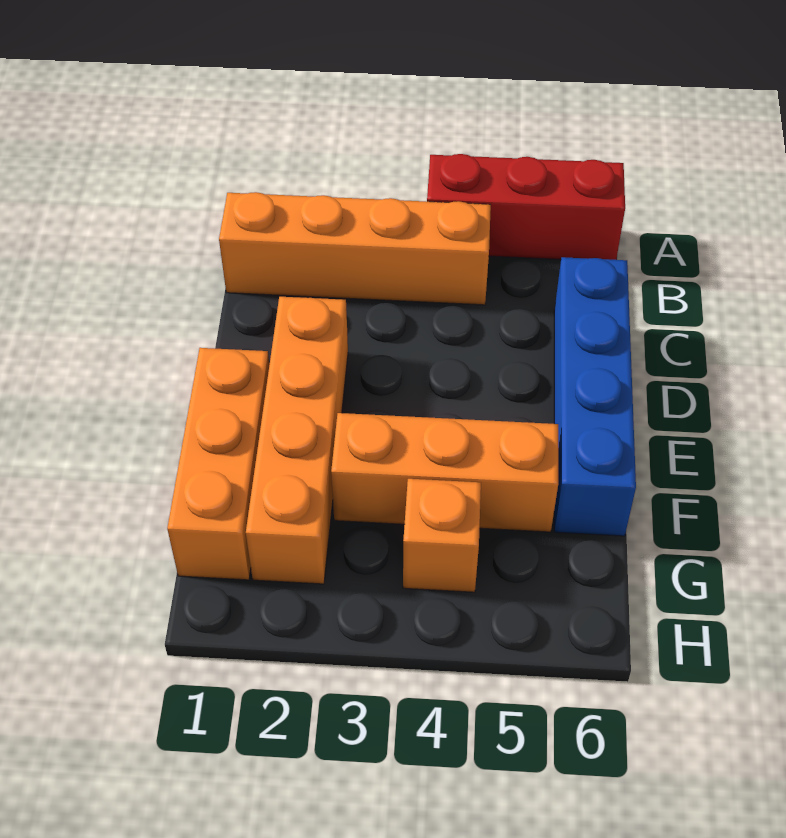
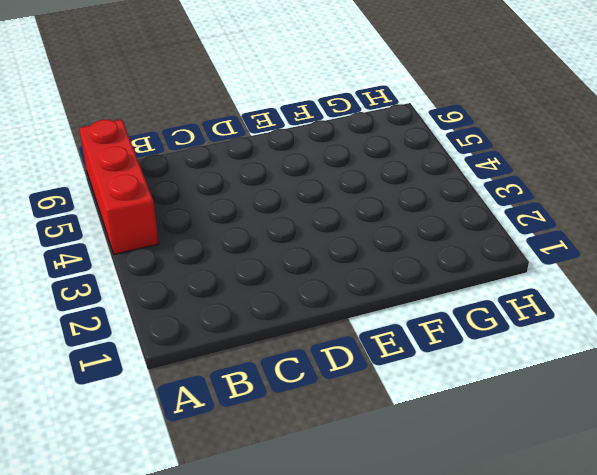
none -> orange 1x4 brick [219,192,491,305]
none -> blue 1x4 brick [554,257,636,536]

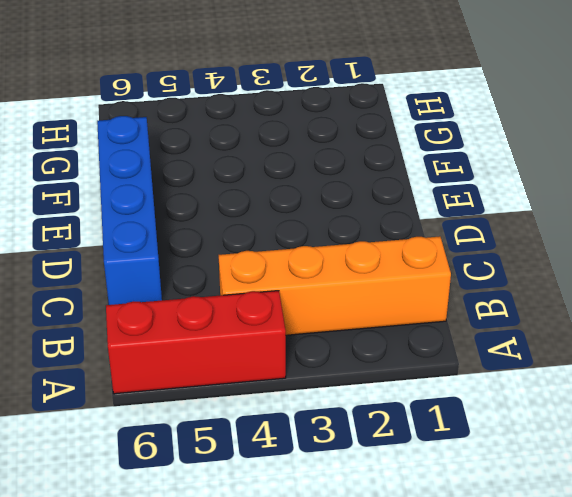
none -> orange 1x4 brick [246,297,348,584]
none -> orange 1x3 brick [167,348,269,580]

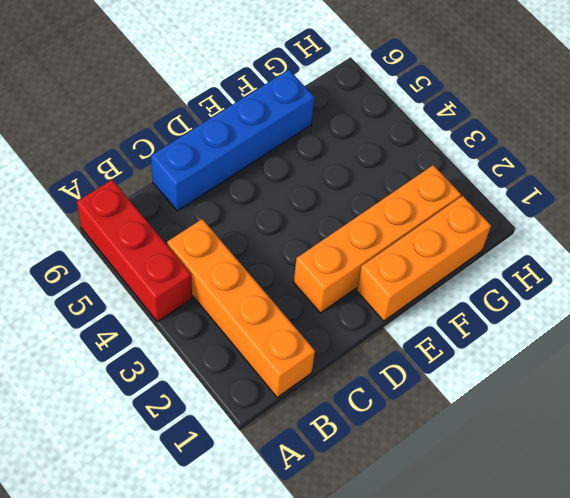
none -> orange 1x3 brick [331,413,558,532]
none -> orange 1x1 brick [403,479,481,592]

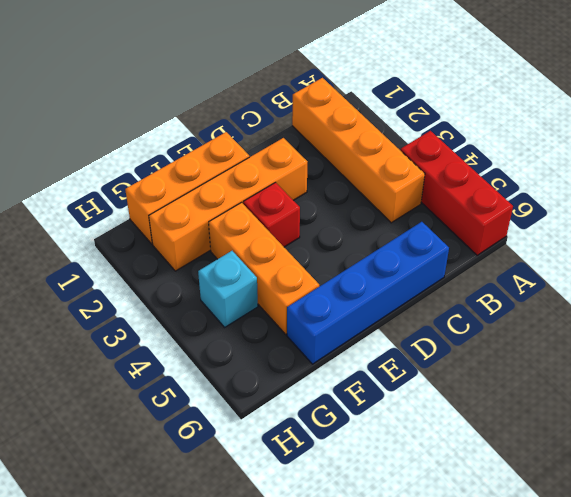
red 1x1 brick [243,183,300,247] -> none
cyan 1x1 brick [198,251,258,327] -> orange 1x1 brick [403,479,481,592]

